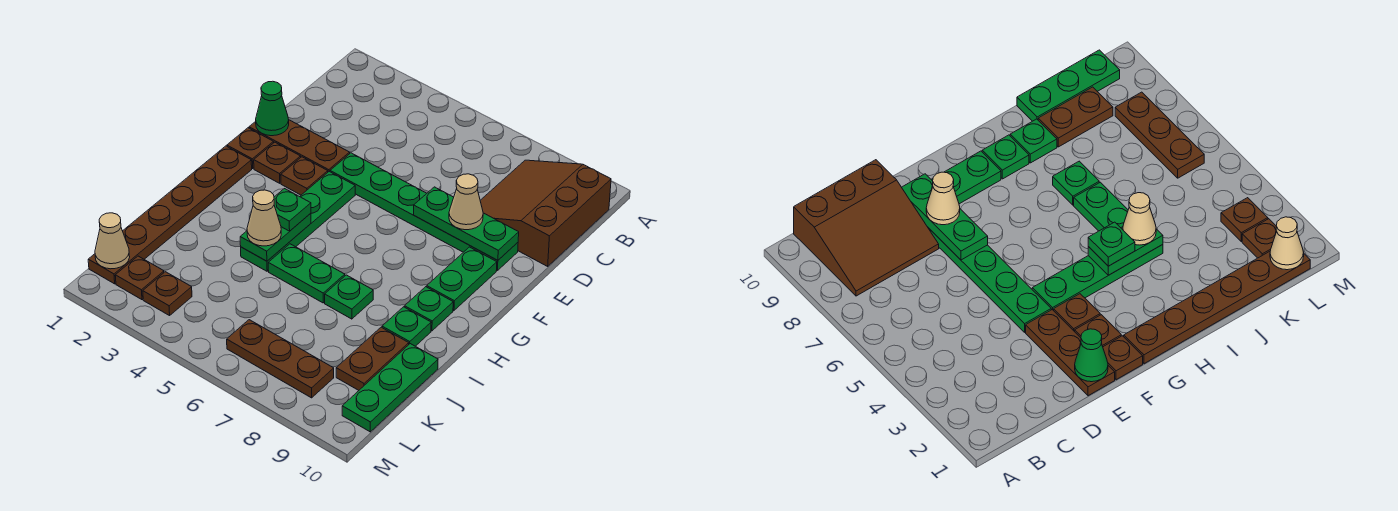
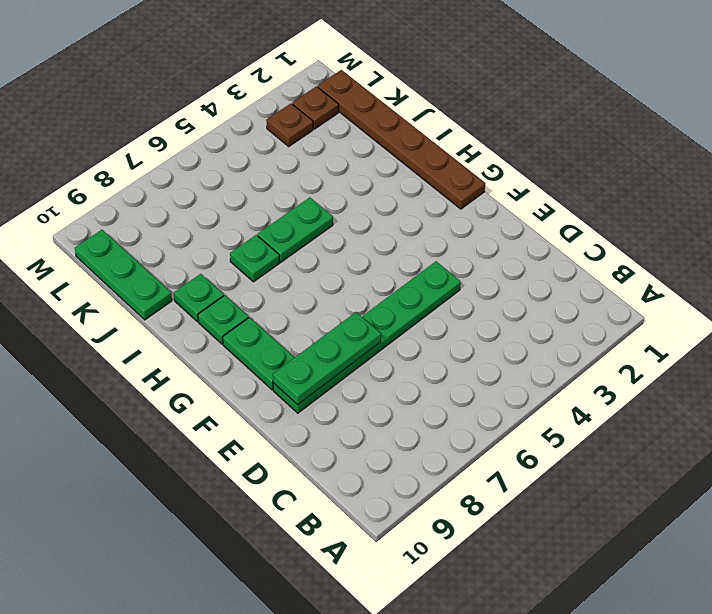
none -> brown 3x3 slope [480,160,611,266]
none -> brown 1x3 plate [249,120,350,172]
none -> brown 1x1 plate [227,128,274,169]

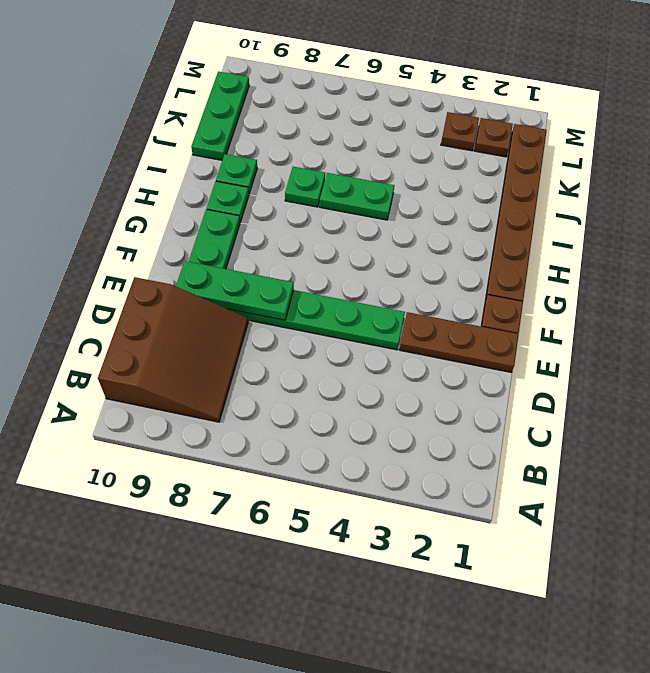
none -> brown 1x1 plate [254,142,301,183]
none -> brown 1x1 plate [281,157,328,195]
none -> green 1x4 plate [241,172,355,271]

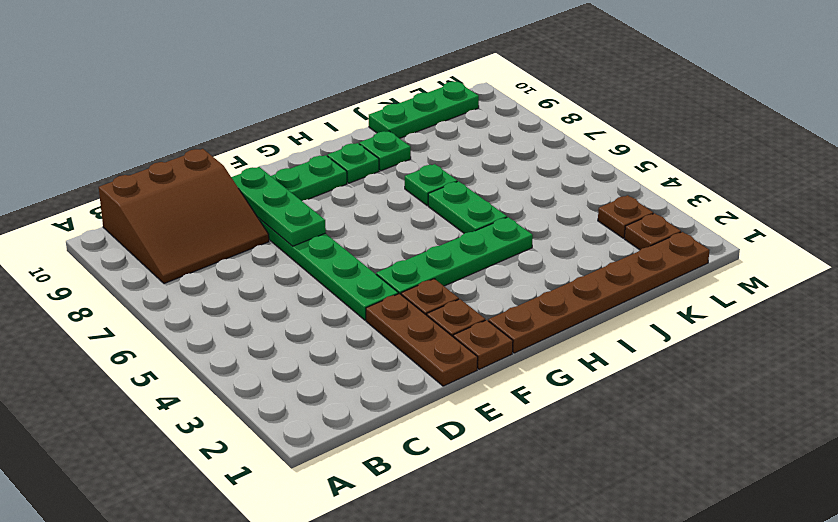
none -> brown 1x2 plate [336,327,409,390]
none -> brown 1x3 plate [227,320,334,398]
none -> green 1x1 cone [256,81,289,136]

